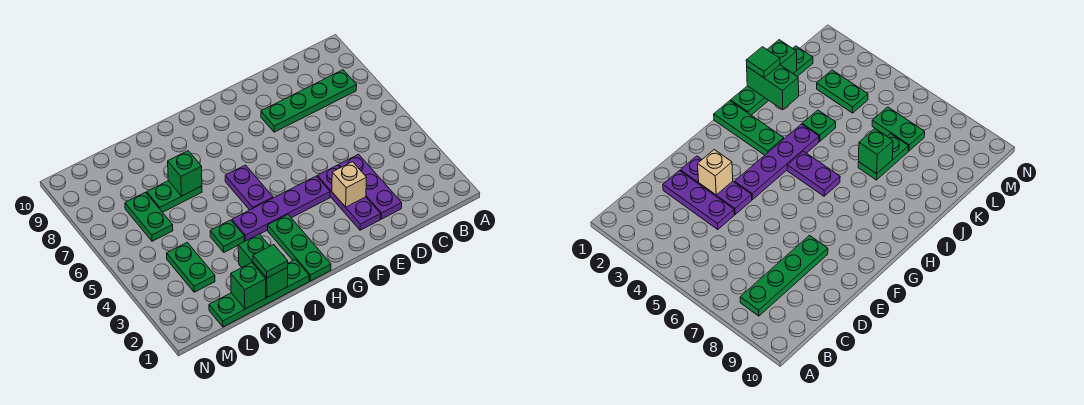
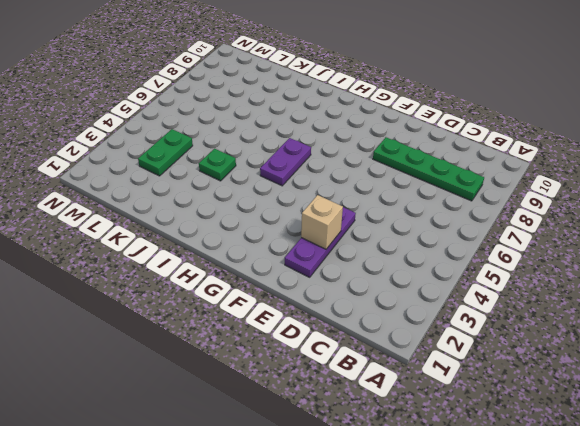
none -> purple 1x3 plate [339,154,402,219]
none -> purple 1x4 plate [232,176,330,241]
none -> green 1x3 plate [268,215,331,281]

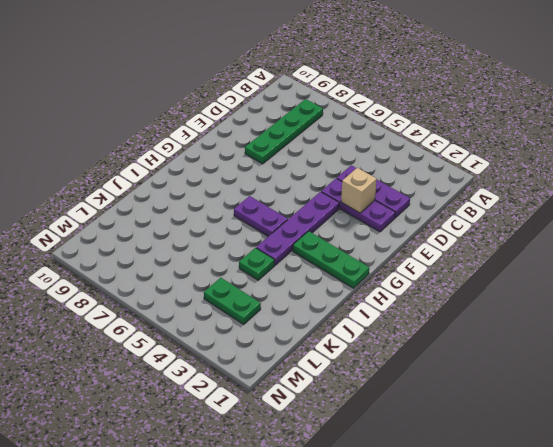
none -> green 1x4 plate [209,259,309,327]
none -> green 1x2 plate [147,181,202,212]
none -> green 1x2 plate [125,192,173,241]

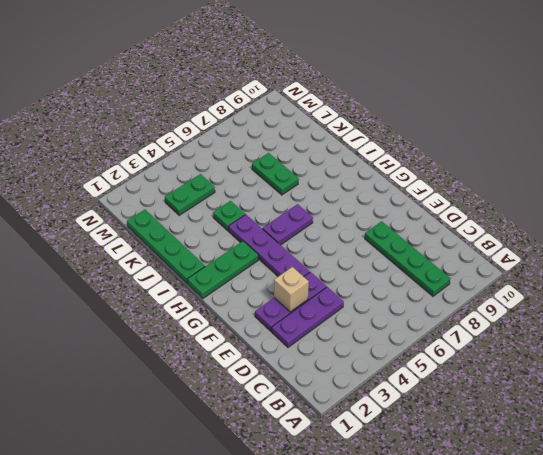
none -> green 1x2 plate [125,192,173,241]
none -> green 1x2 brick [238,234,288,297]
none -> green 1x1 brick [168,151,202,196]

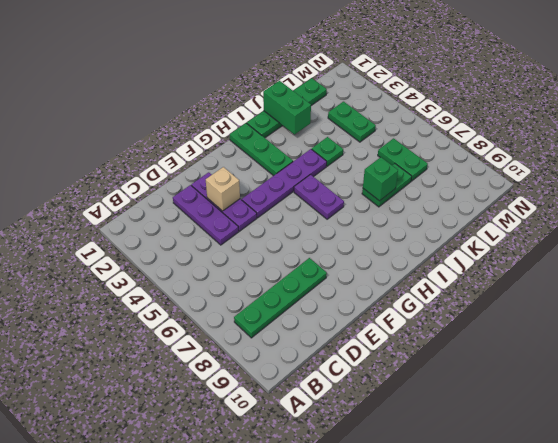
none -> green 1x1 brick [231,263,266,309]
none -> green 1x1 tile [253,245,288,278]

